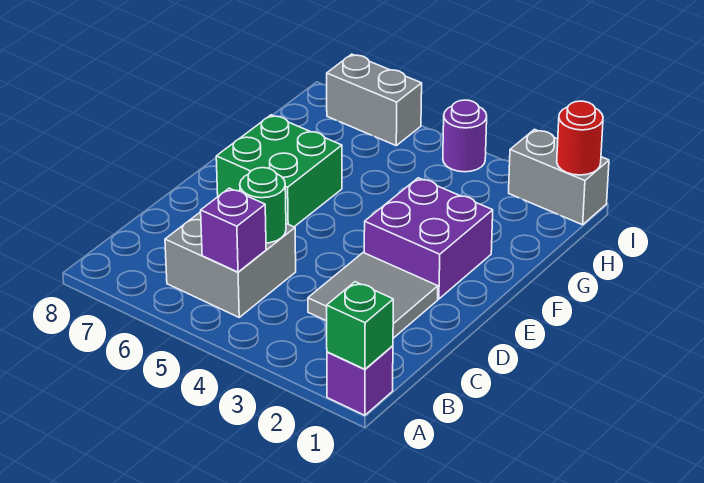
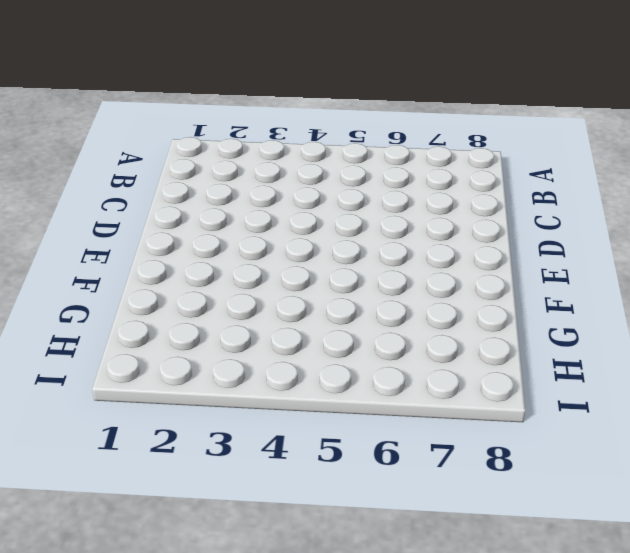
none -> purple 1x1 brick [327,346,393,415]
none -> grey 2x2 brick [165,212,296,317]
none -> grey 2x2 tile [308,253,438,338]

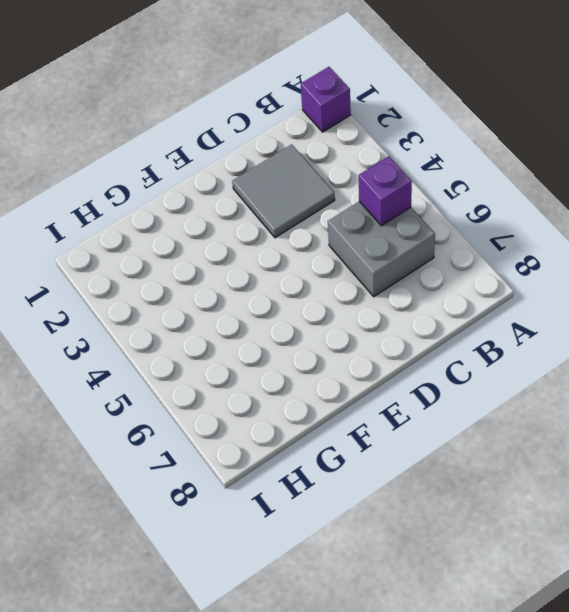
none -> purple 2x2 brick [364,178,493,299]
none -> green 2x2 brick [216,115,342,227]
none -> grey 1x2 brick [509,129,609,225]

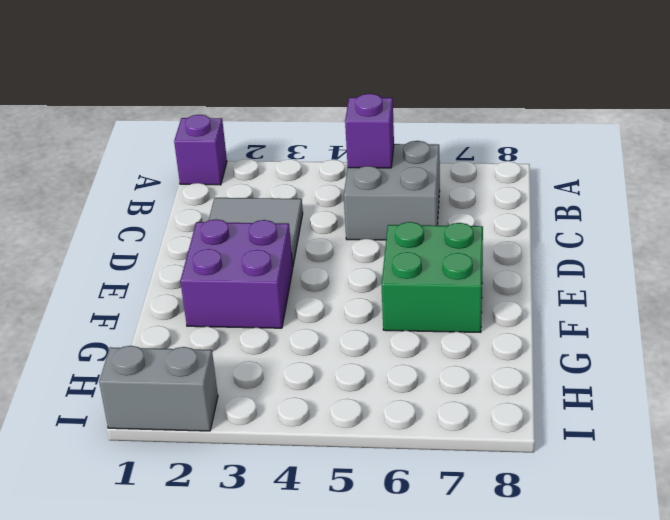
none -> purple 1x1 round brick [443,100,487,172]
none -> grey 1x2 brick [327,54,422,145]
none -> green 1x1 brick [327,282,393,369]

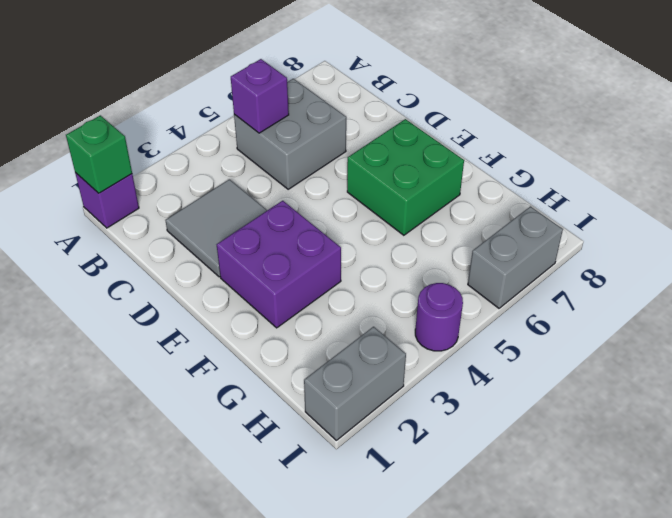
none -> green 1x1 round brick [240,168,286,243]
none -> red 1x1 round brick [557,101,603,175]

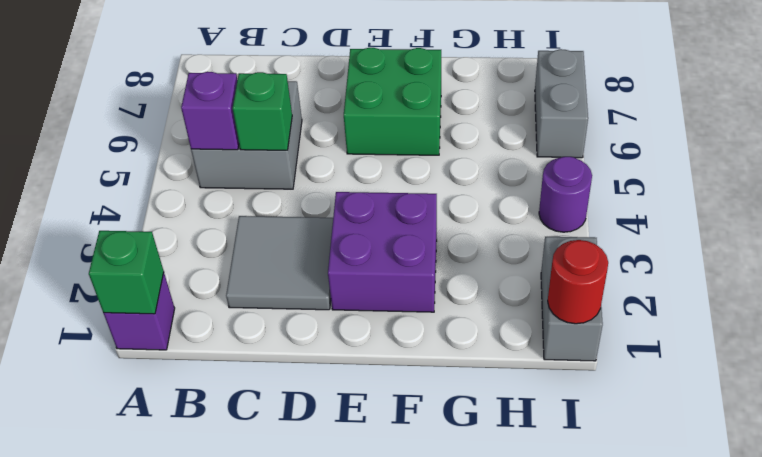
green 1x1 brick [233,72,292,150] -> green 1x1 round brick [240,168,286,243]

